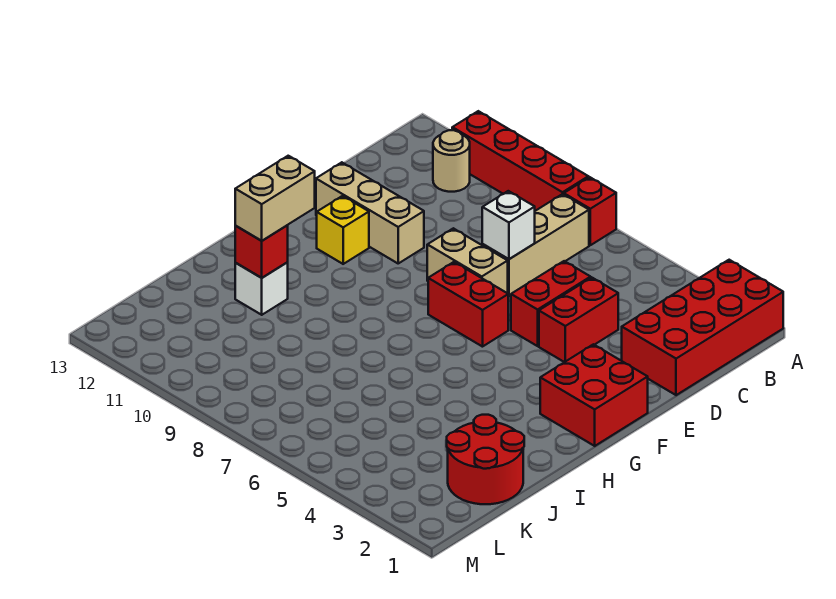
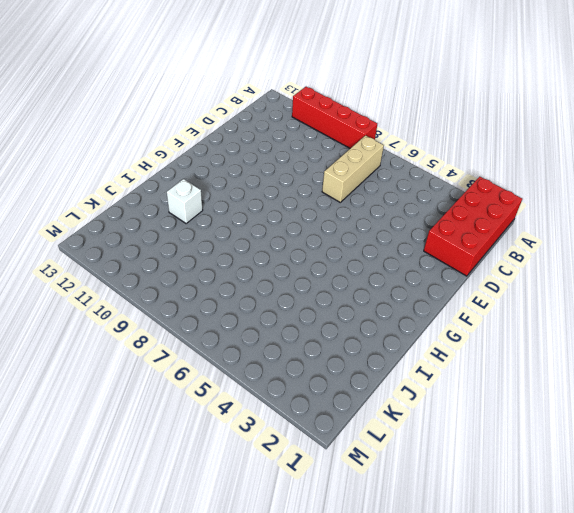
none -> red 1x1 brick [564,177,616,245]
none -> tan 1x1 round brick [433,130,470,192]
none -> red 1x2 brick [539,278,618,362]

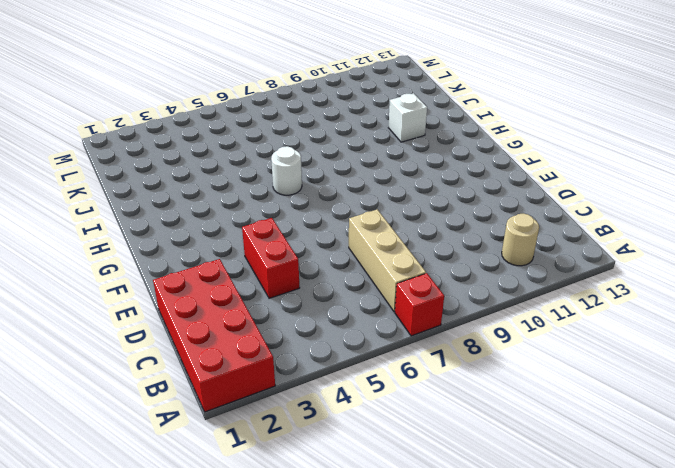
white 1x1 round brick [271,146,302,195] -> none
none -> red 1x4 brick [452,111,588,211]
none -> red 1x2 brick [511,261,591,346]
none -> tan 1x2 brick [427,228,508,293]

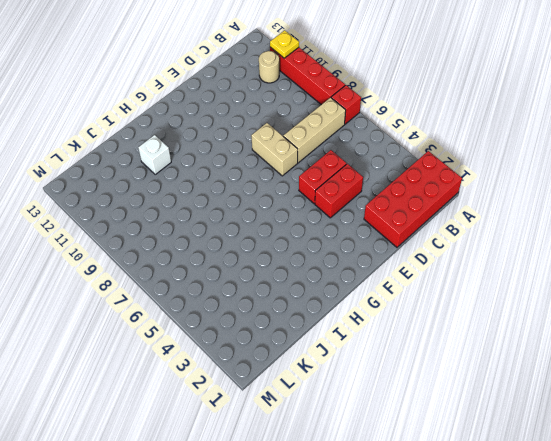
yellow 1x1 plate [270,30,299,58] -> none
none -> tan 1x3 brick [316,162,424,263]
none -> red 2x2 brick [540,344,648,446]
none -> red 1x2 brick [428,262,508,347]

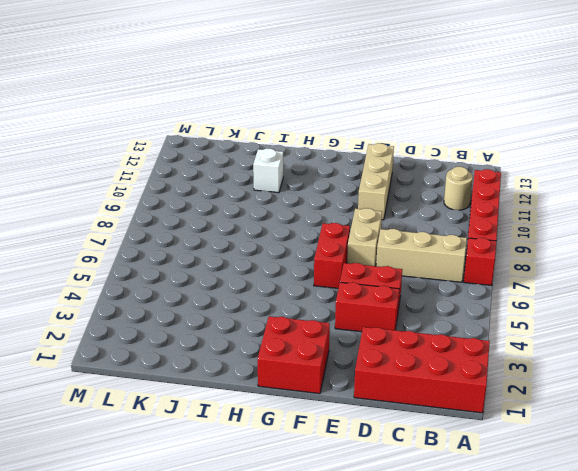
none -> yellow 1x1 brick [317,196,369,264]
none -> red 2x2 round brick [447,415,524,504]
none -> white 1x1 brick [482,191,535,259]

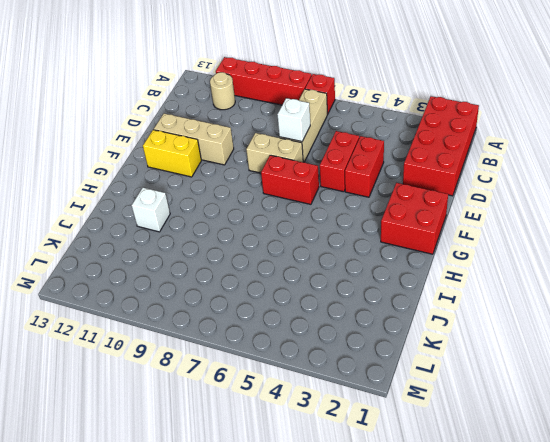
yellow 1x2 brick [143,130,201,177] -> yellow 1x1 brick [317,196,369,264]
none -> red 2x2 round brick [447,415,524,504]
none -> red 1x1 brick [235,225,288,278]
none -> tan 1x2 brick [235,156,315,241]

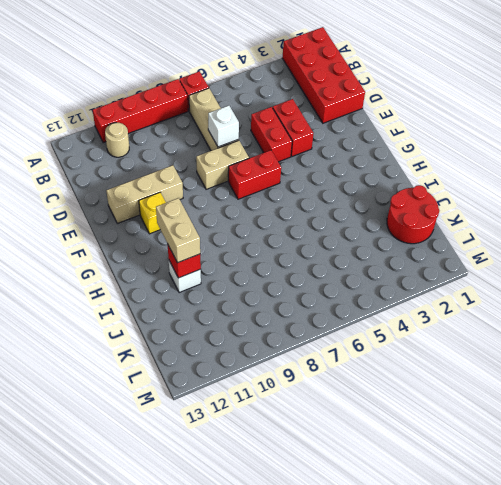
none -> red 2x2 brick [540,344,648,446]

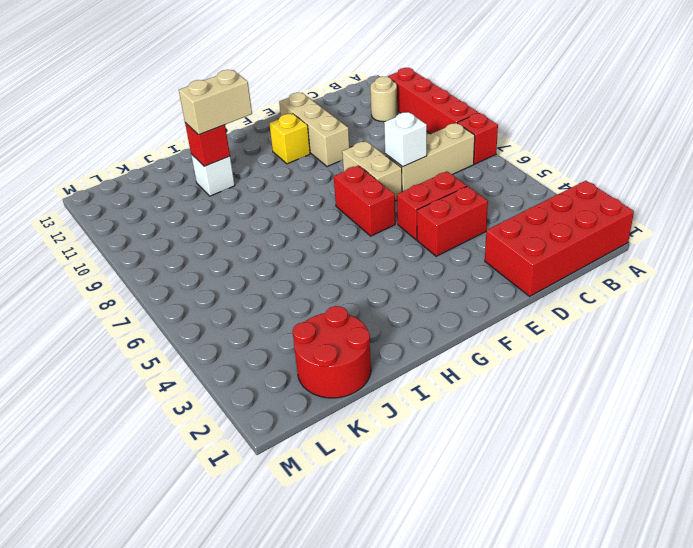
none -> red 2x2 brick [540,344,648,446]

